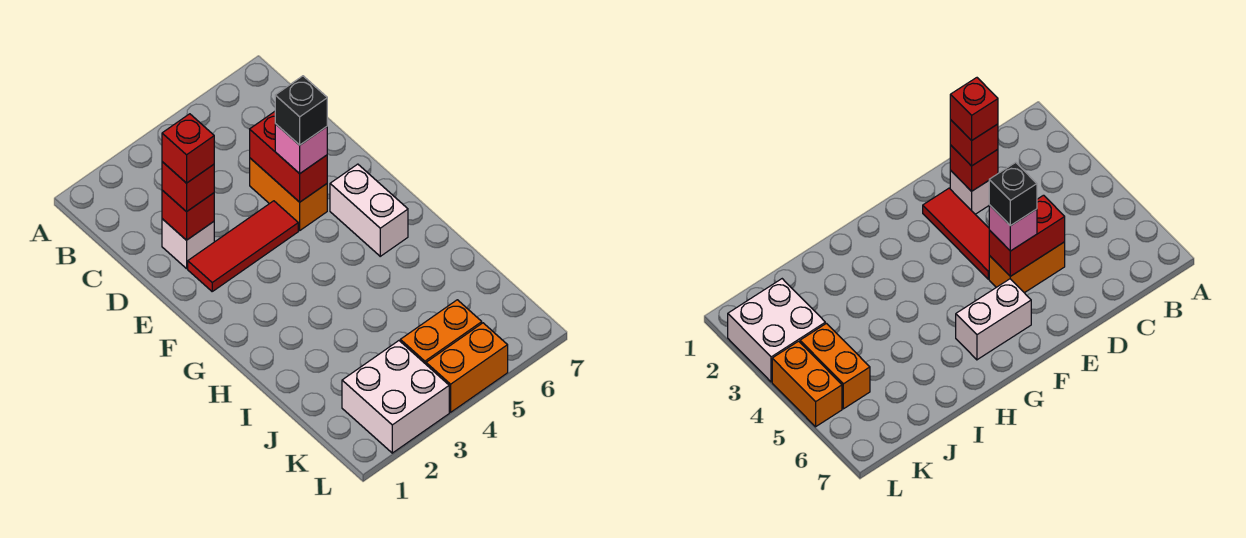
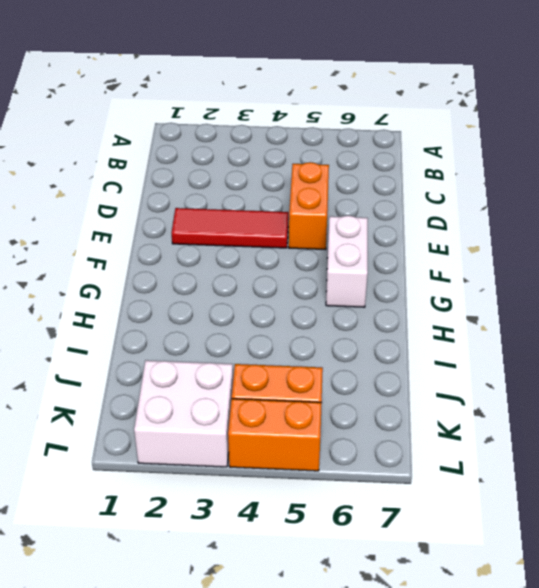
none -> white 1x1 brick [162,219,214,269]
none -> red 1x1 brick [162,190,214,240]
none -> red 1x2 brick [250,112,327,202]

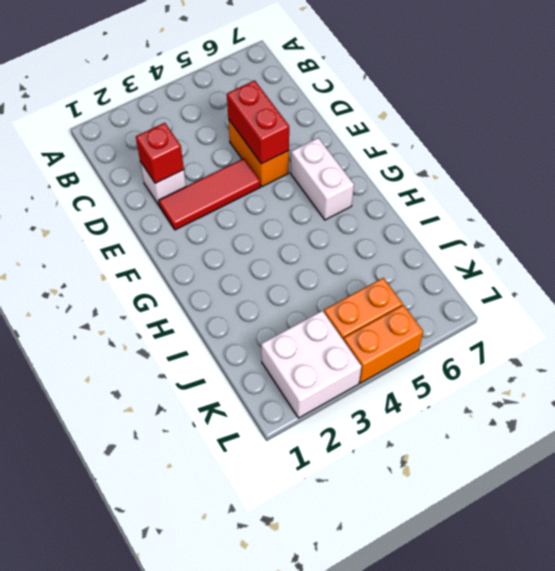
none -> red 1x1 brick [162,162,214,212]
none -> pink 1x1 brick [275,124,327,174]
none -> red 1x1 brick [162,114,214,183]

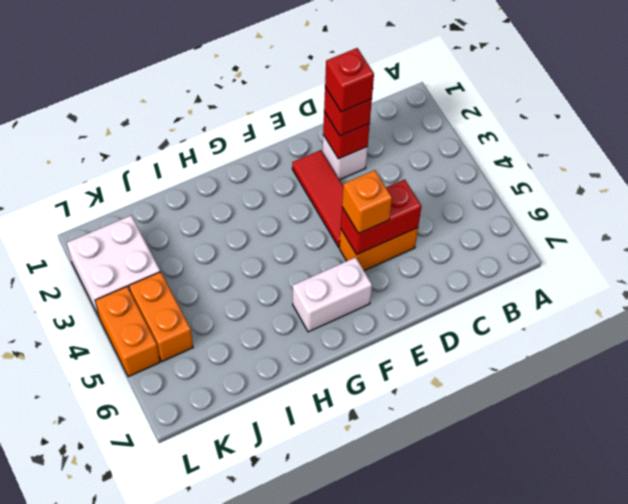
orange 1x1 brick [342,170,392,234] -> pink 1x1 brick [275,124,327,174]
none -> black 1x1 brick [275,76,327,145]

